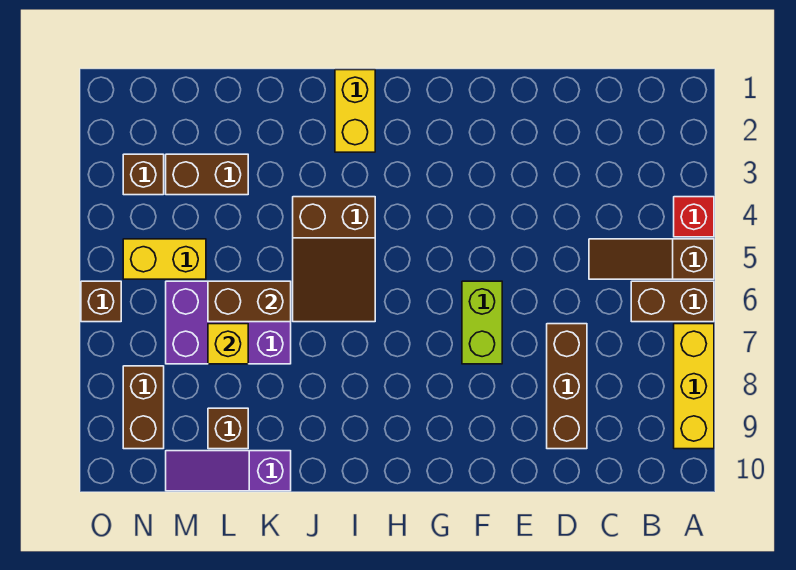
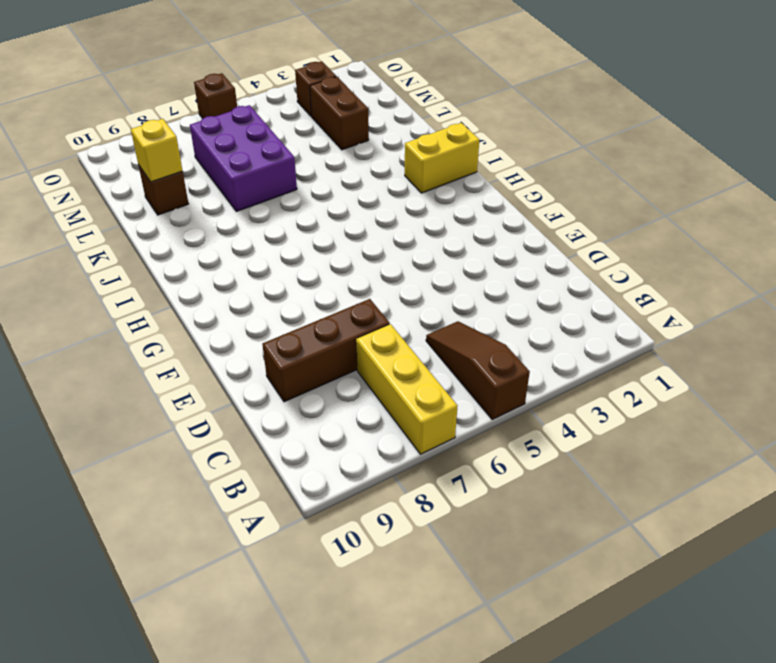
yellow 1x3 brick [356,324,457,454] -> yellow 1x3 brick turned to [674,324,714,449]
yellow 1x1 brick [131,119,183,182] -> yellow 1x1 brick moved to [208,324,248,364]
none -> red 1x1 brick [674,197,714,237]
none -> brown 1x2 brick [631,281,714,322]
none -> lime 1x2 brick [462,281,502,364]

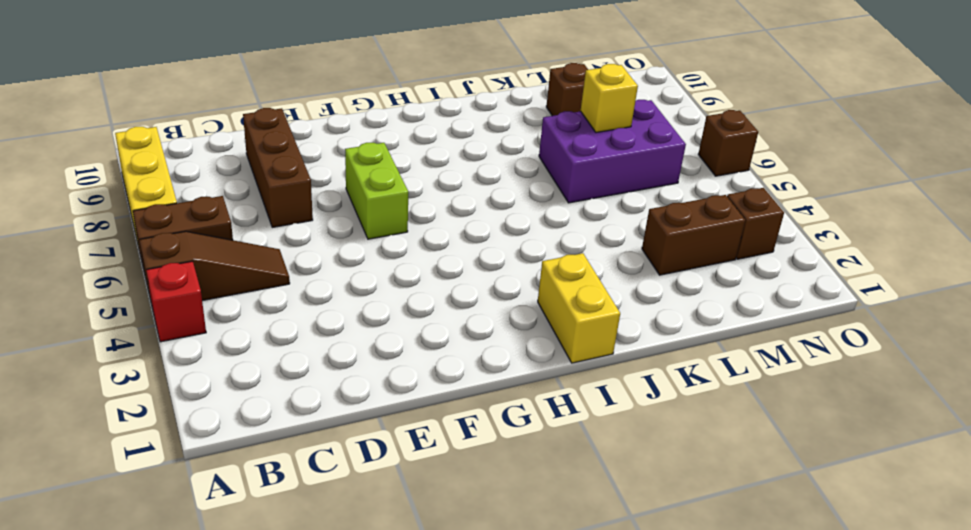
none -> brown 2x3 slope [293,197,375,322]
none -> purple 1x3 slope [166,451,291,491]
none -> yellow 1x2 brick [123,239,206,279]

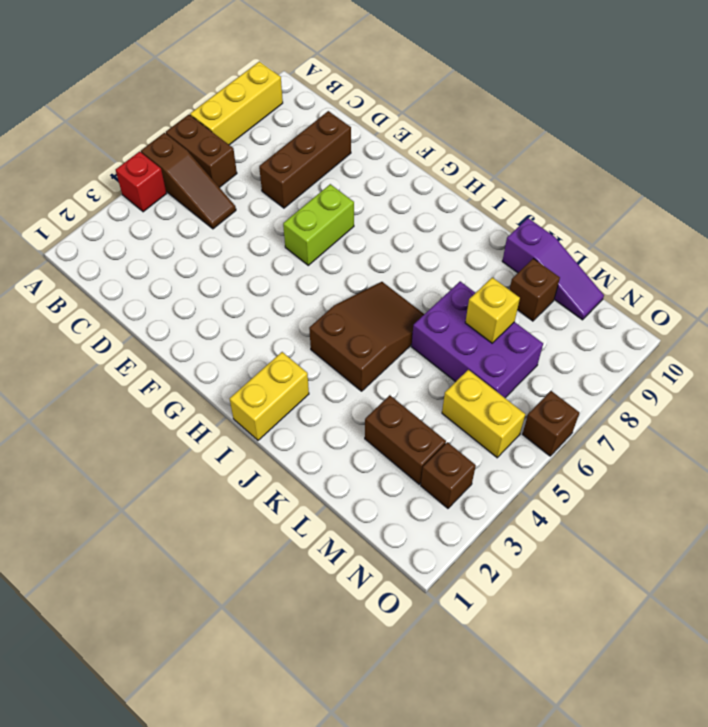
none -> brown 1x2 brick [123,366,164,449]
none -> brown 1x2 brick [208,281,291,322]

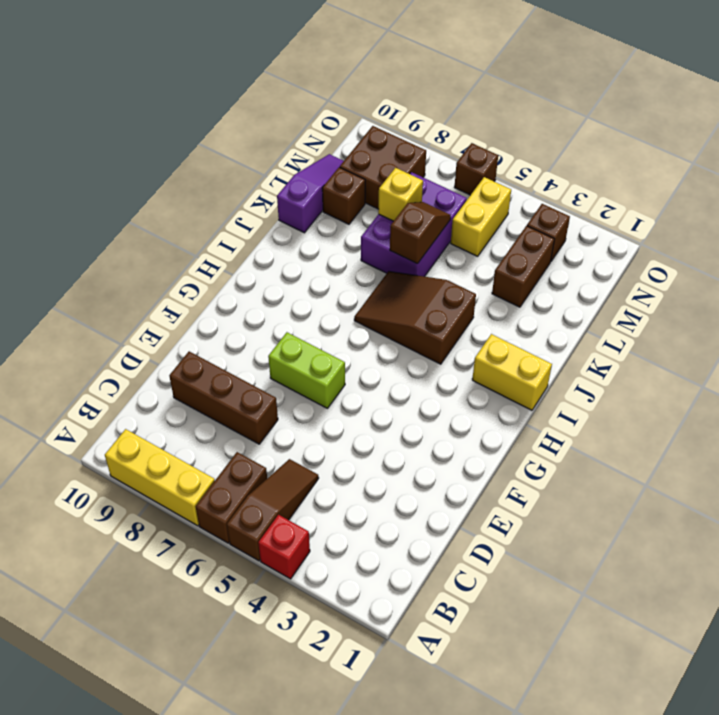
brown 1x2 slope [390,202,451,264] -> brown 1x2 brick [208,281,291,322]
brown 2x2 brick [340,126,426,209] -> brown 1x2 brick [123,366,164,449]

